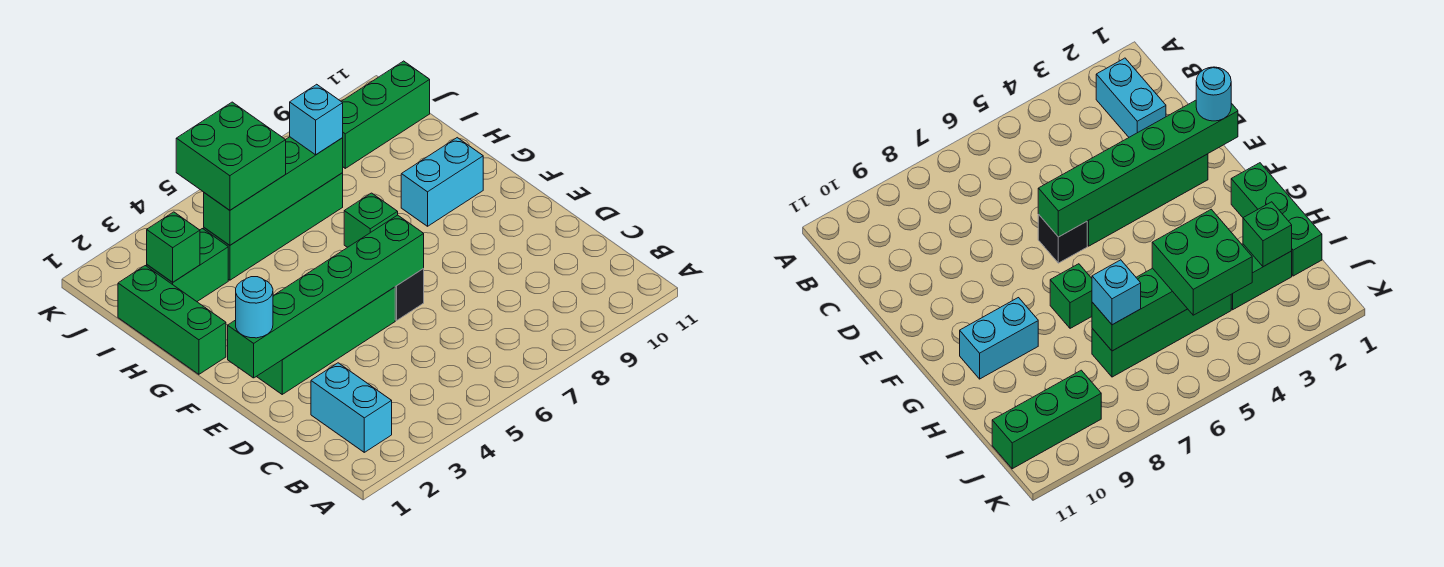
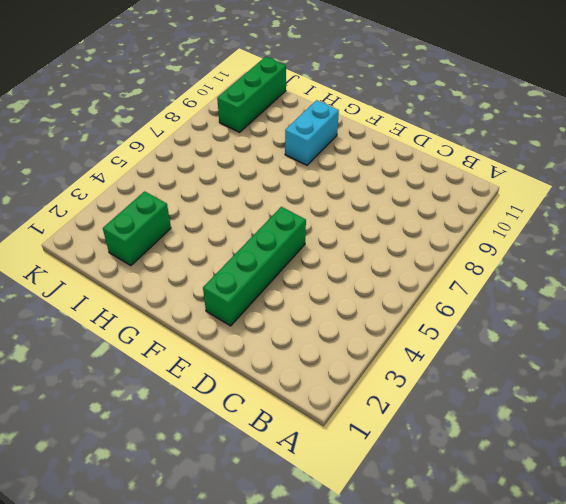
none -> cyan 1x2 brick [311,363,392,452]
none -> black 1x1 brick [395,269,424,320]
none -> green 1x3 brick [118,266,226,374]

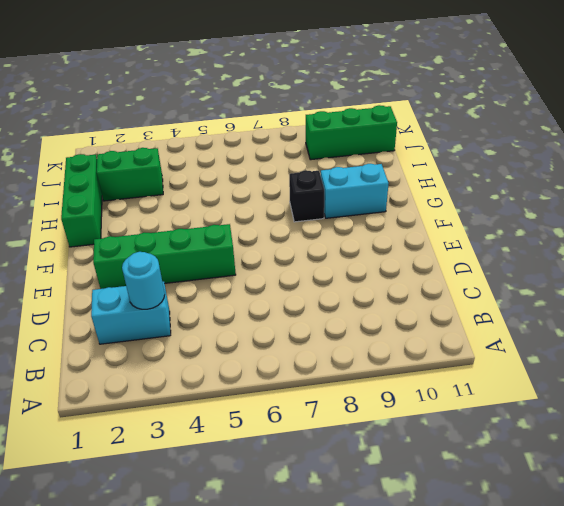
cyan 1x2 brick [91,282,171,344] -> cyan 1x2 brick turned to [311,363,392,452]
cyan 1x1 round brick [122,252,165,309] -> cyan 1x1 round brick moved to [236,277,273,338]
black 1x1 brick [289,170,324,222] -> black 1x1 brick moved to [395,269,424,320]
none -> green 1x1 brick [344,193,398,247]
none -> green 1x4 brick [204,173,343,280]
none -> green 1x6 brick [228,215,424,378]

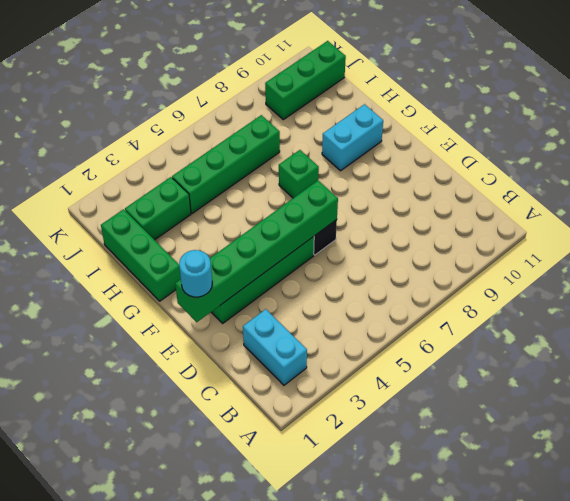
none -> green 1x1 brick [147,212,200,282]
none -> green 1x4 brick [204,137,343,245]
none -> green 2x2 brick [176,102,286,210]

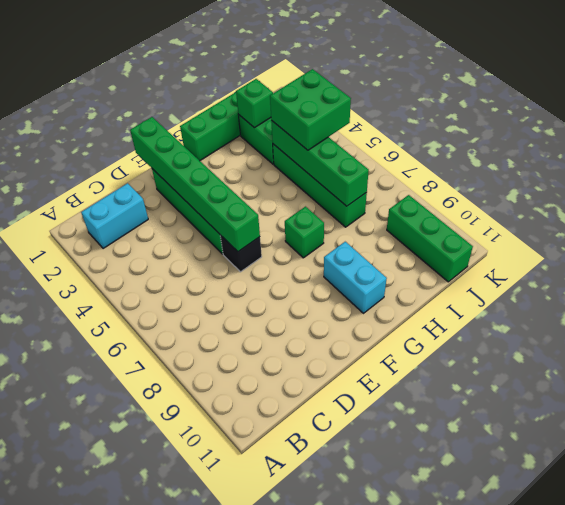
none -> cyan 1x1 round brick [236,277,273,338]
none -> cyan 1x1 brick [290,84,343,155]

